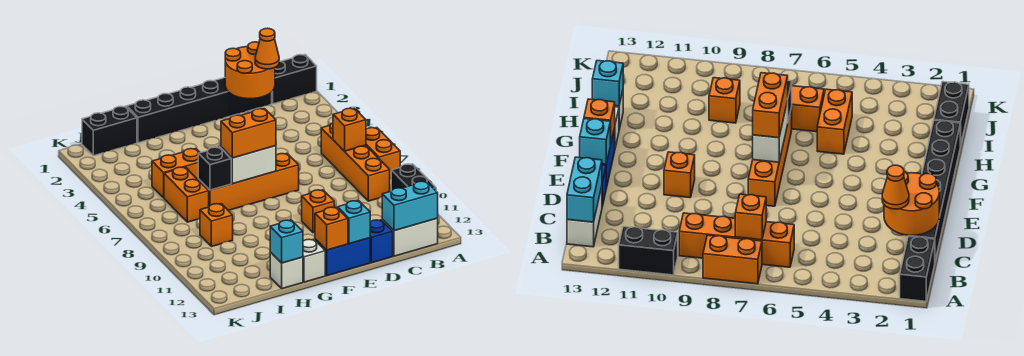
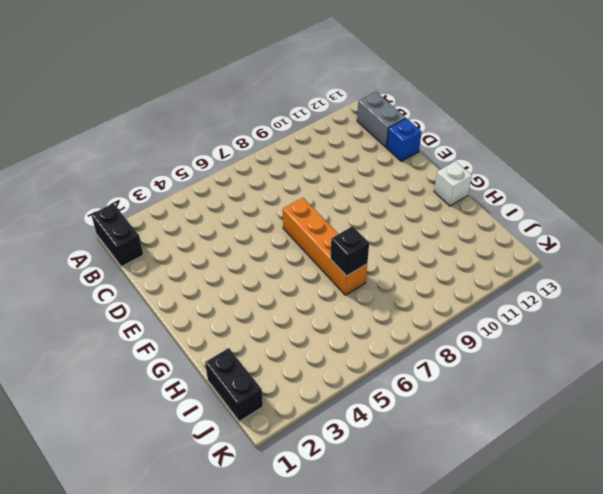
grey 1x2 brick [357,92,406,147] -> white 1x2 brick [382,218,438,256]
none -> orange 1x2 brick [366,128,400,179]
none -> black 1x2 brick [391,164,436,191]
none -> orange 1x4 brick [321,123,390,201]

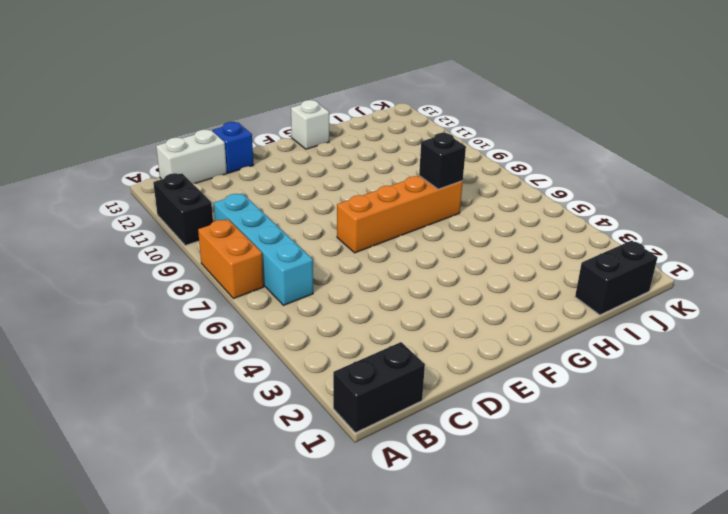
cyan 1x4 brick [214,193,313,305] -> orange 1x4 brick [321,123,390,201]
none -> black 1x6 brick [127,78,272,143]
none -> orange 1x1 brick [302,190,334,233]
none -> blue 1x2 brick [315,238,370,276]

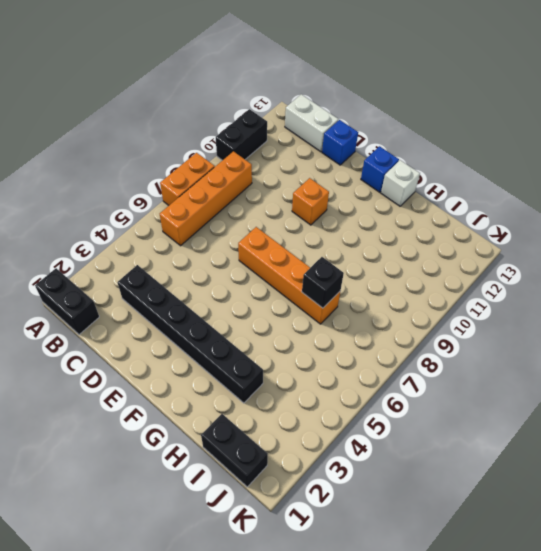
black 1x6 brick [118,265,263,403] -> black 1x6 brick moved to [127,78,272,143]
blue 1x1 brick [361,146,399,192] -> blue 1x2 brick [315,238,370,276]
none -> orange 1x2 brick [152,149,200,198]
none -> white 1x1 brick [270,252,303,289]
none -> orange 1x2 brick [164,167,209,222]

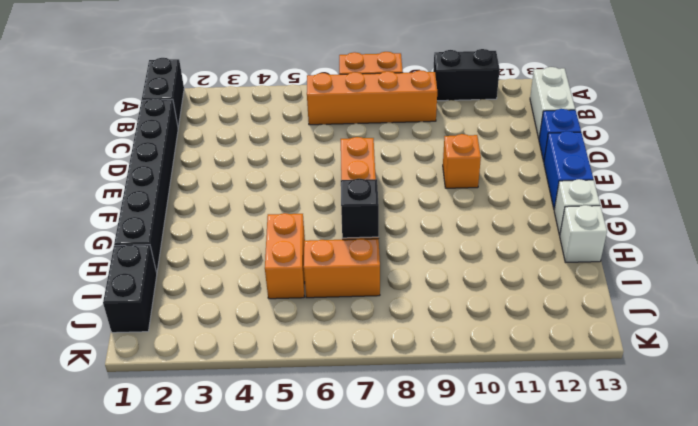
none -> orange 1x1 brick [200,204,233,247]
none -> orange 1x1 brick [333,108,366,151]
none -> cyan 1x2 brick [382,181,438,231]

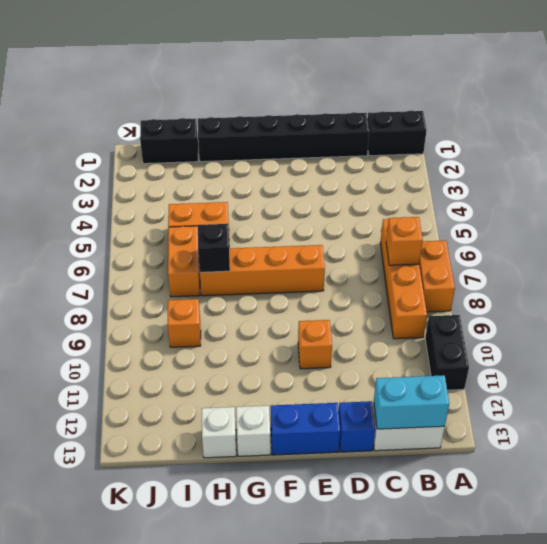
none -> orange 2x2 round brick [225,42,275,99]
none -> cyan 1x1 brick [338,201,370,244]
none -> white 1x2 brick [221,146,276,184]

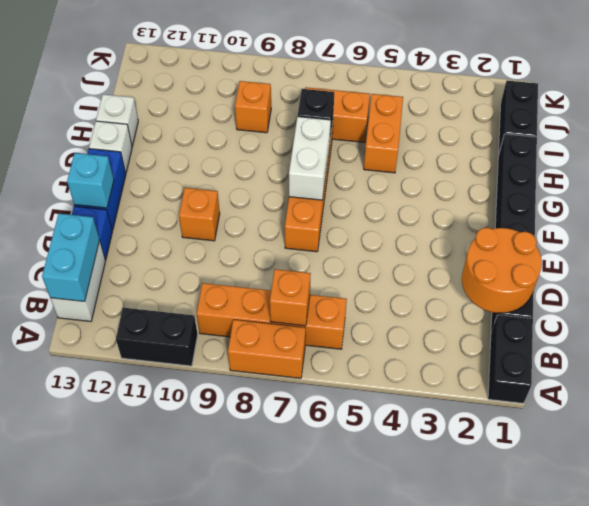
none -> orange 1x1 brick [315,207,348,250]
none -> cyan 1x1 brick [270,220,303,263]
none -> orange 1x1 cone [255,28,279,69]

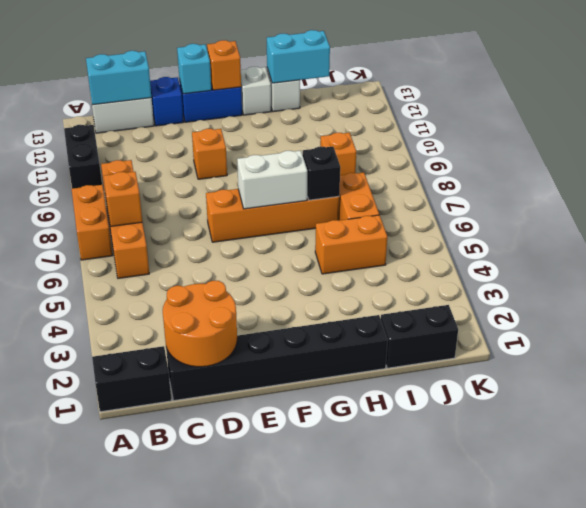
cyan 1x2 brick [267,30,330,83] -> cyan 1x1 brick [270,220,303,263]
none -> orange 1x1 cone [255,28,279,69]
none -> orange 1x2 brick [221,109,276,158]

